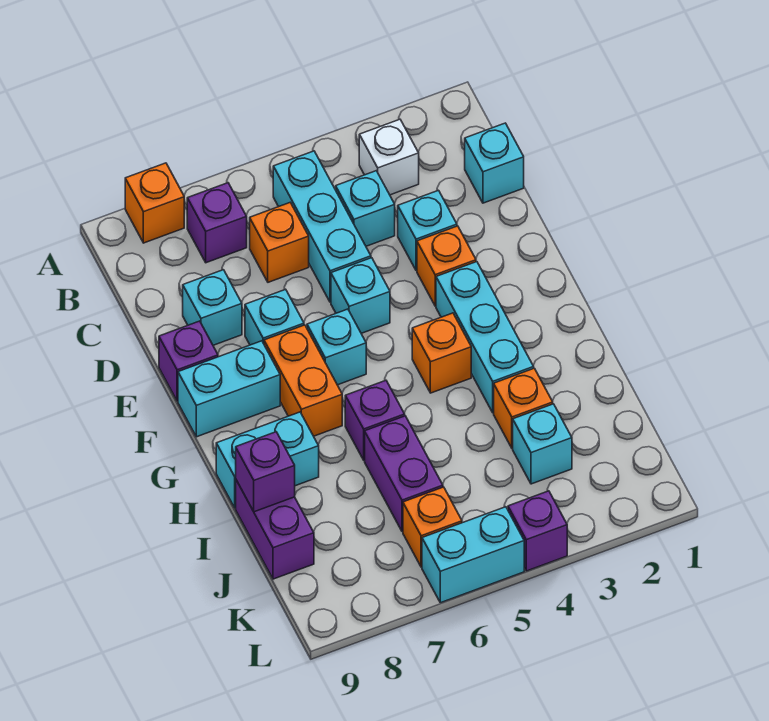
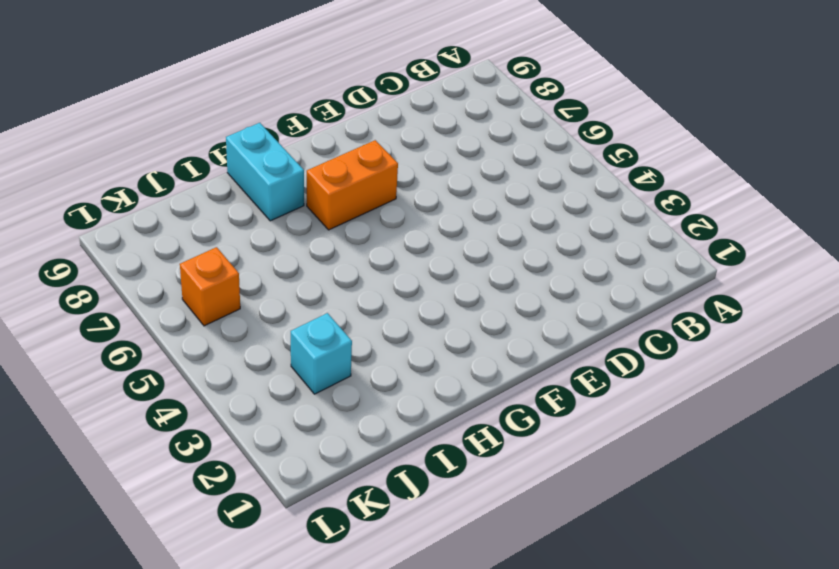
none -> orange 1x1 brick [125,163,184,243]
none -> white 1x1 brick [359,119,419,195]
none -> cyan 1x3 brick [273,151,371,302]

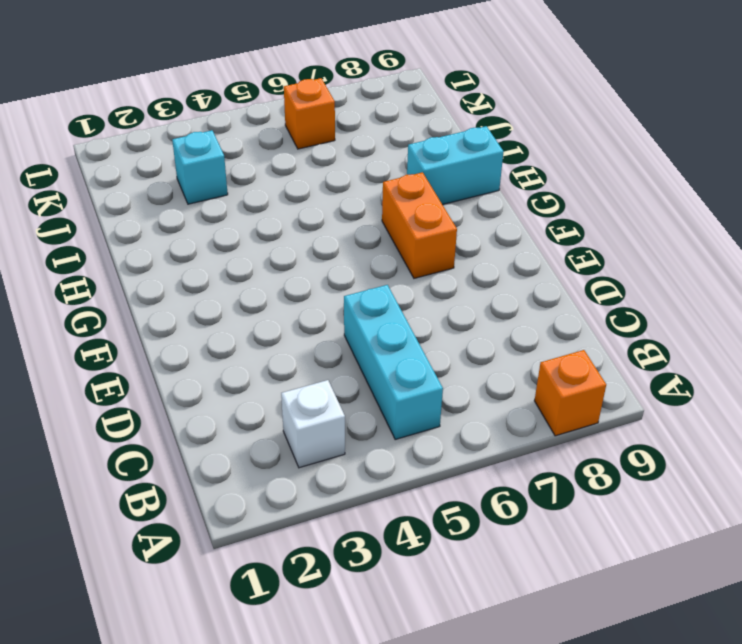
none -> purple 1x1 brick [187,183,247,263]
none -> cyan 1x1 brick [465,123,524,203]
none -> cyan 1x1 brick [336,171,395,246]

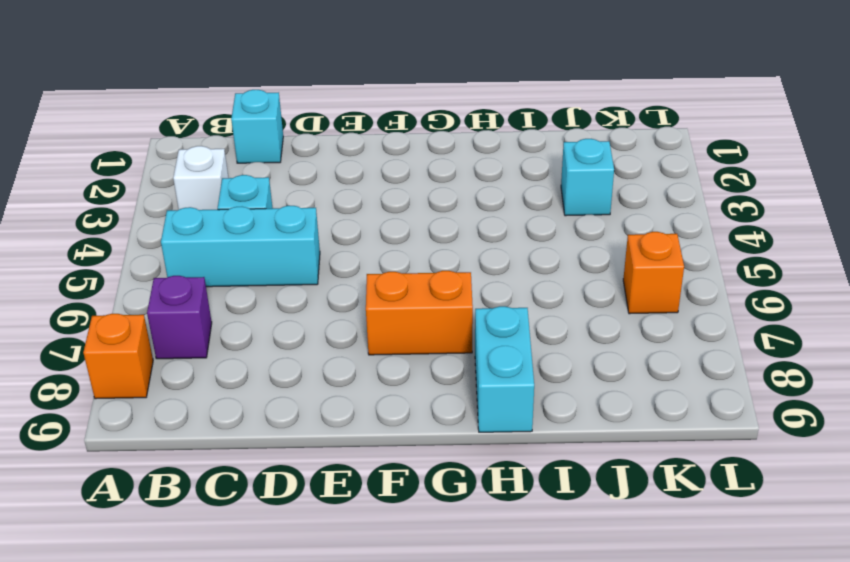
none -> orange 1x1 brick [250,203,309,282]
none -> cyan 1x1 brick [398,190,457,270]
none -> cyan 1x1 brick [183,270,242,345]

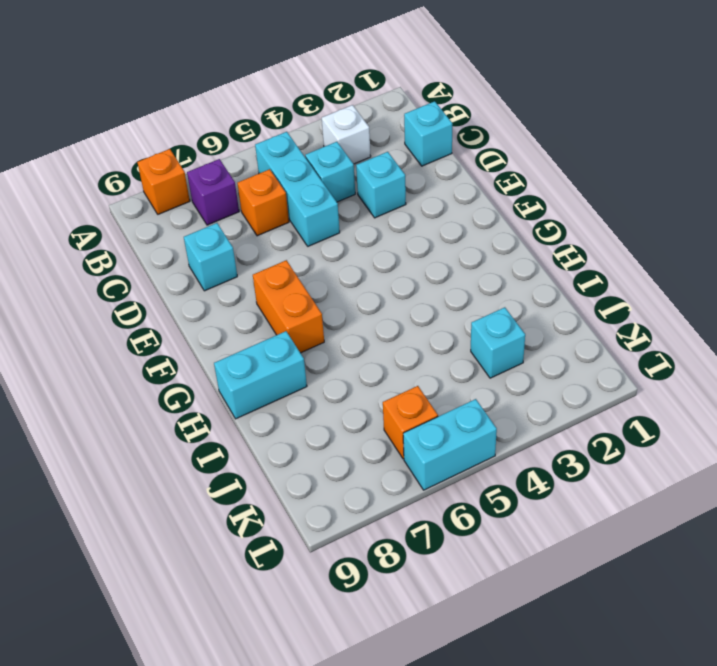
none -> orange 1x1 brick [417,226,476,306]
none -> cyan 1x1 brick [331,258,390,333]
none -> cyan 1x1 brick [245,289,304,345]

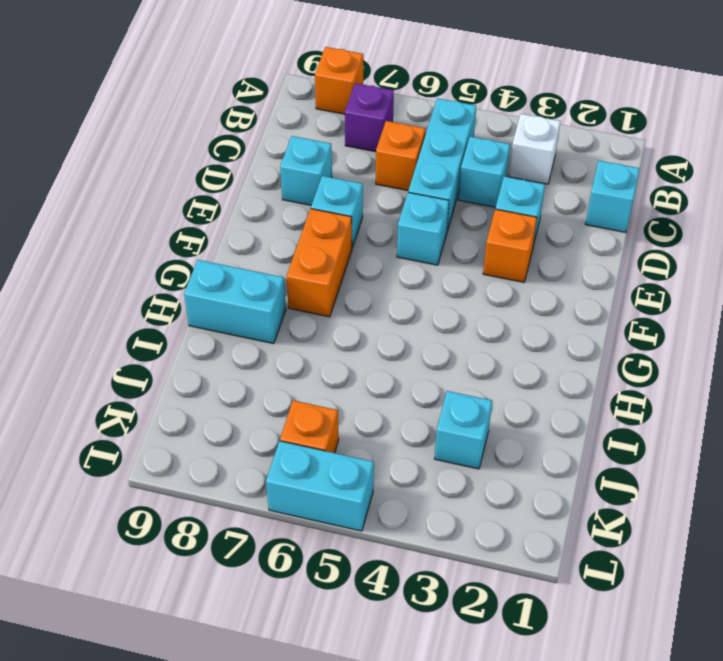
none -> purple 1x1 brick [159,321,218,401]
none -> cyan 1x3 brick [436,262,534,413]
none -> cyan 1x1 brick [307,309,366,385]

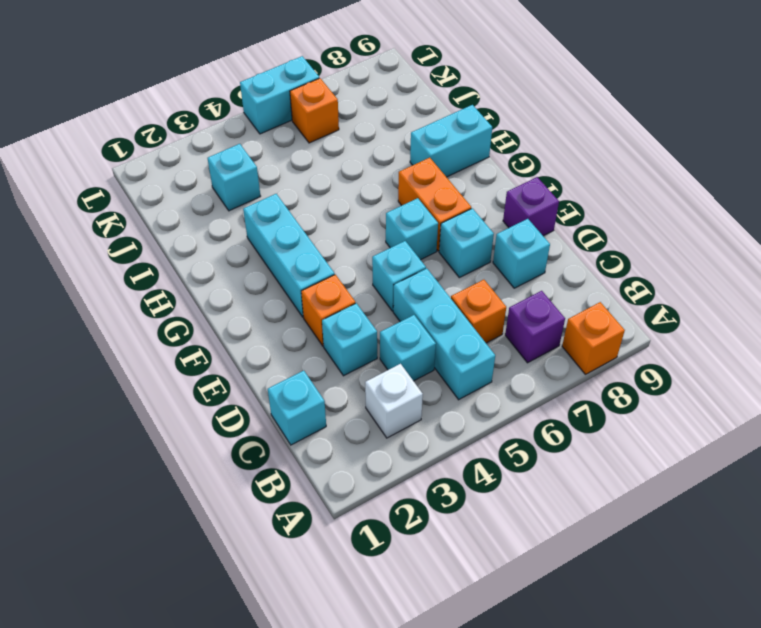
none -> cyan 1x2 brick [178,341,280,437]
none -> orange 1x1 brick [412,313,471,393]
none -> purple 1x1 brick [345,380,405,460]

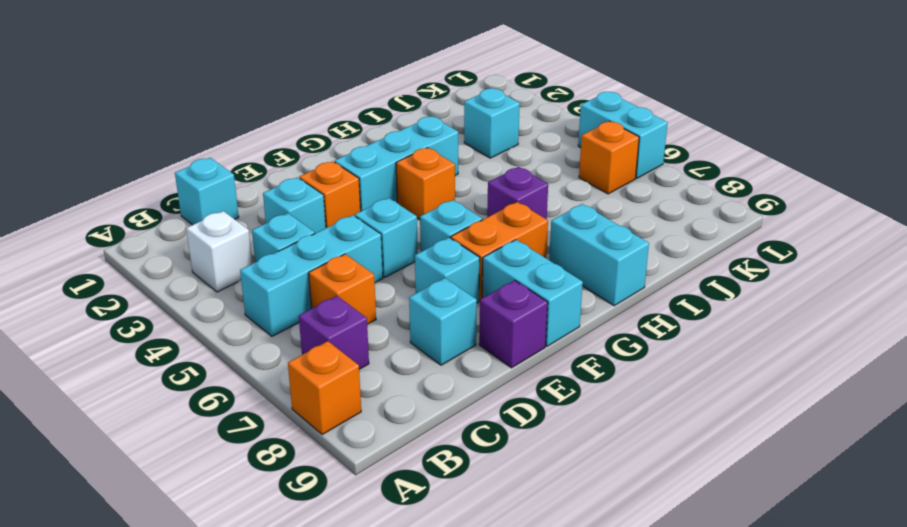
none -> orange 1x1 brick [494,368,553,448]
none -> purple 1x2 brick [365,416,443,532]
none -> purple 1x2 brick [236,480,314,579]

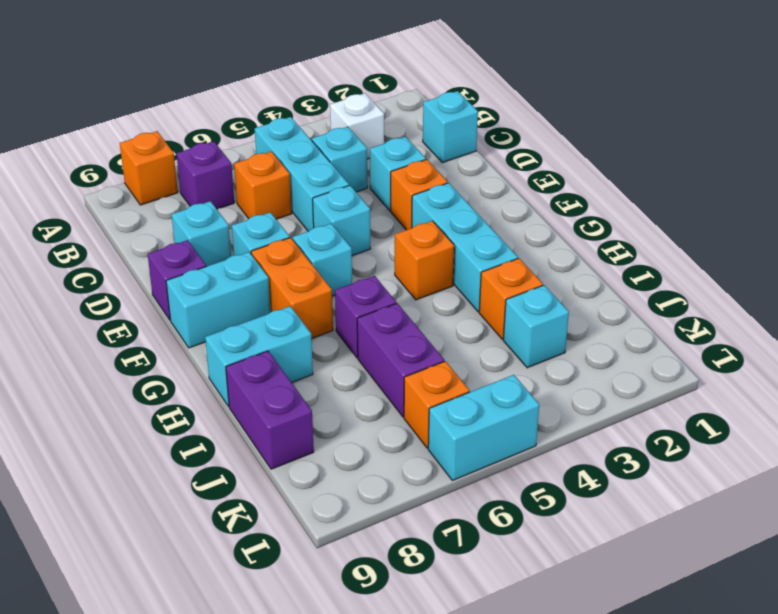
none -> purple 1x1 brick [508,491,567,571]
none -> purple 1x1 brick [236,432,295,512]

